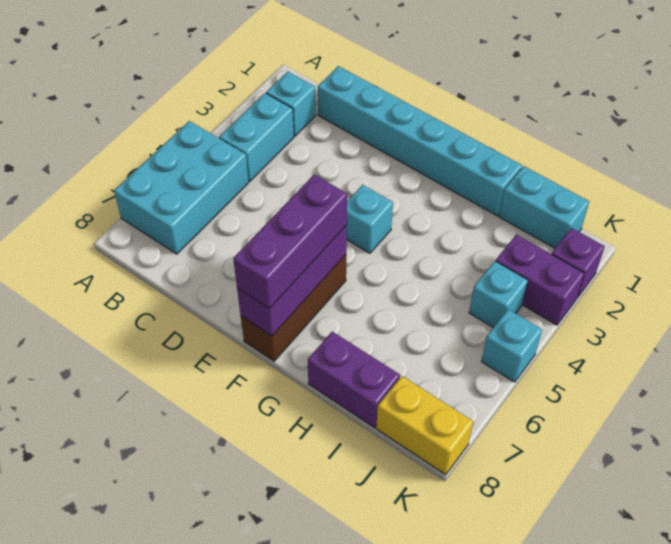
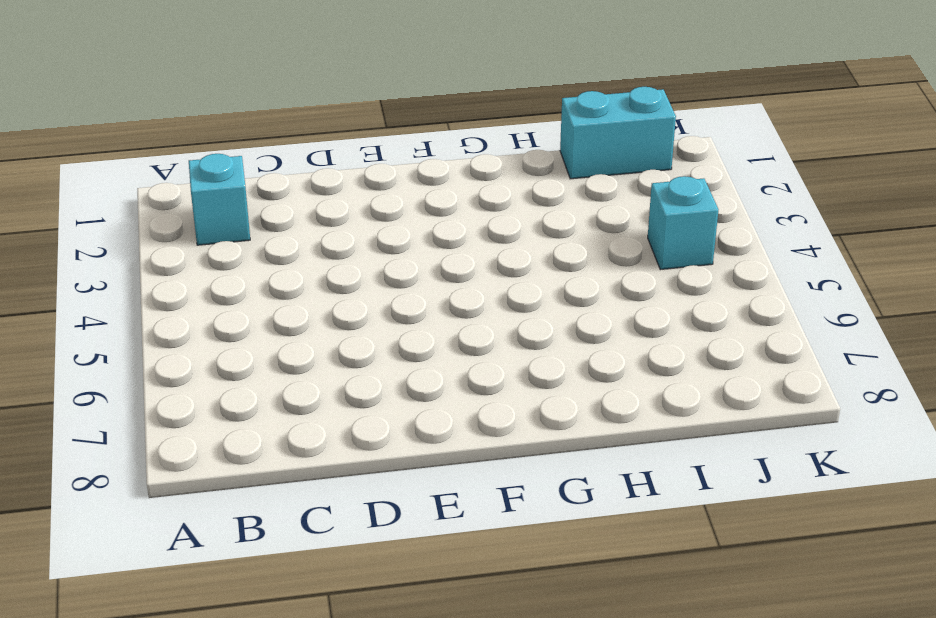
none -> cyan 2x3 brick [114,121,249,254]
none -> cyan 1x2 brick [219,93,294,181]
none -> cyan 1x6 brick [318,66,522,216]

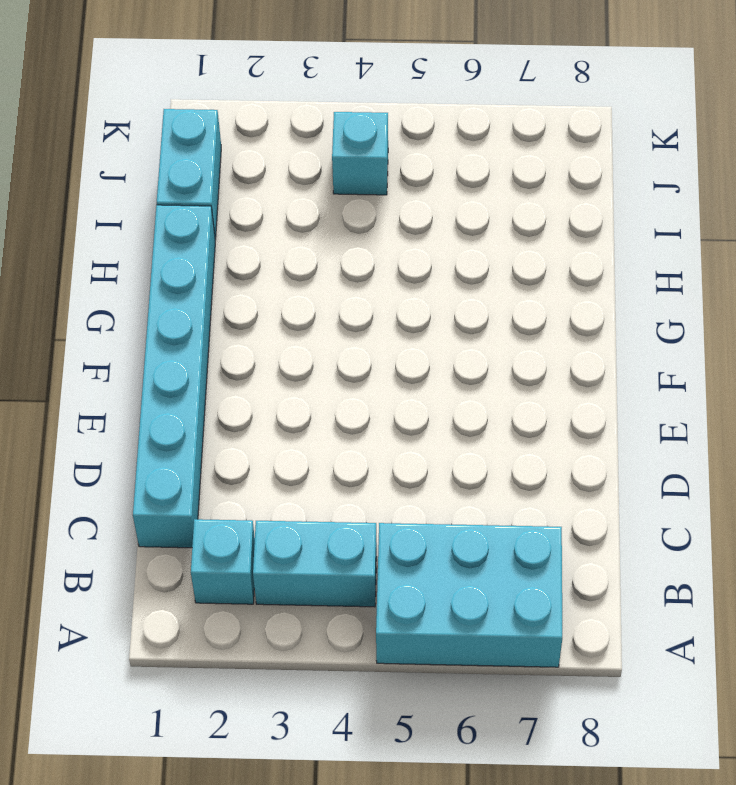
none -> cyan 1x1 brick [347,185,393,253]
none -> brown 1x3 brick [241,255,346,361]
none -> purple 1x2 brick [308,332,400,428]

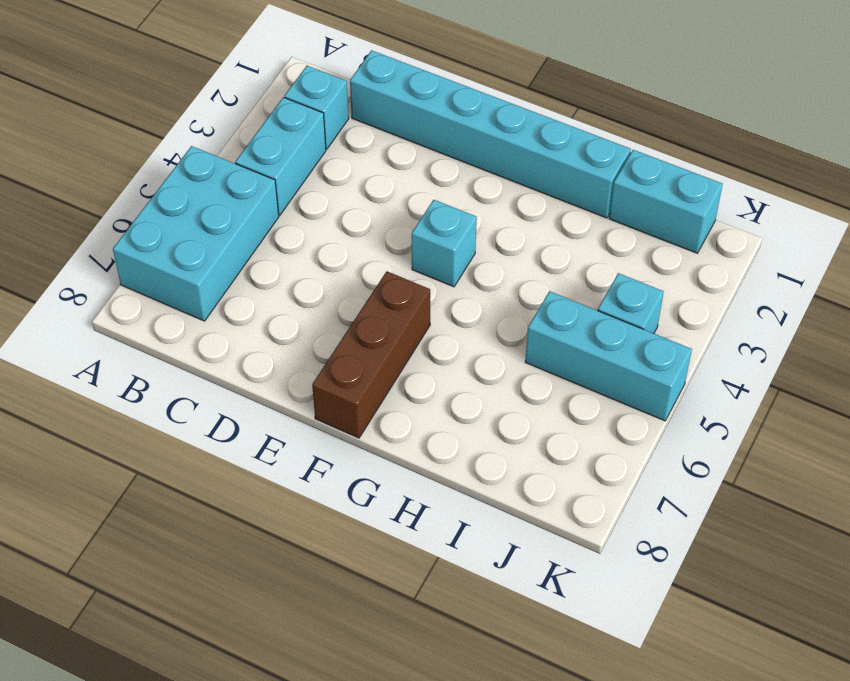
cyan 1x3 brick [525,291,692,421] -> cyan 1x1 brick [481,309,542,382]
none -> purple 1x2 brick [308,332,400,428]
none -> purple 1x2 brick [496,235,584,325]
none -> yellow 1x2 brick [376,376,473,475]

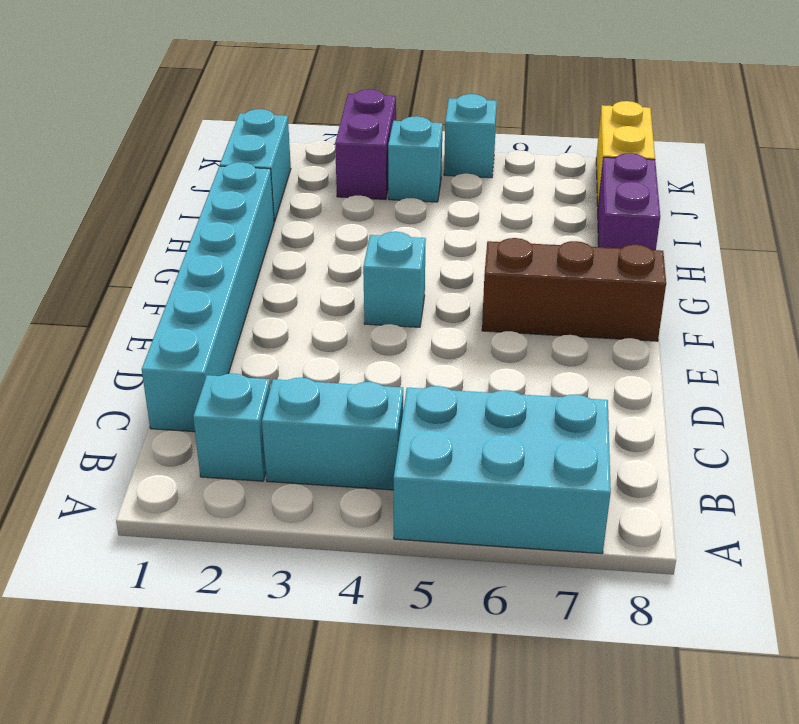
none -> purple 1x1 brick [552,228,605,298]
none -> purple 1x3 brick [237,225,347,336]
none -> purple 1x3 brick [233,174,347,309]

